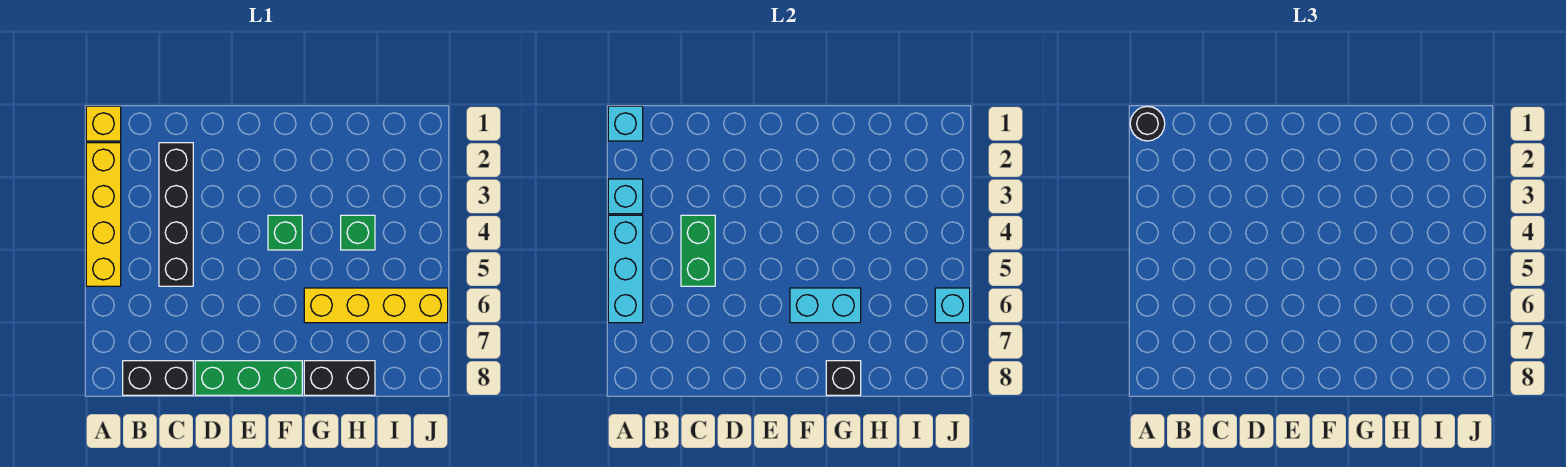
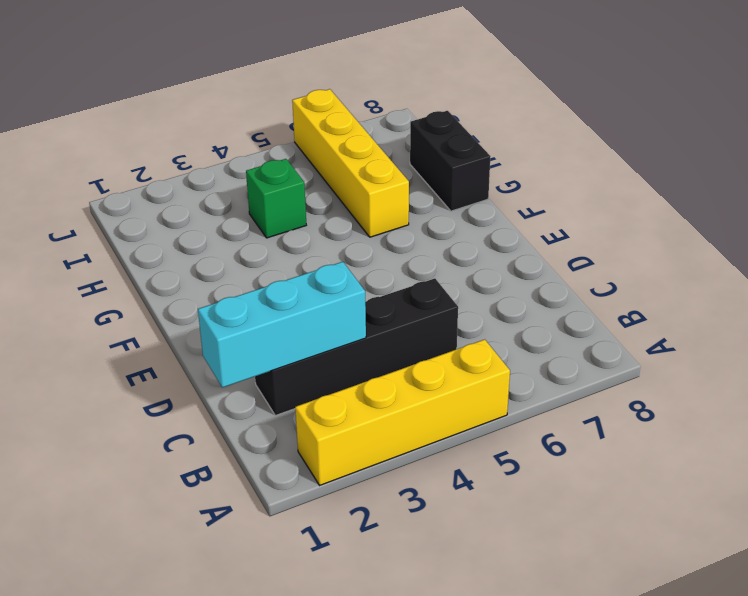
cyan 1x3 brick [198,262,366,388] -> cyan 1x3 brick moved to [608,215,643,323]
none -> yellow 1x1 brick [86,106,121,141]
none -> black 1x2 brick [123,361,193,395]
none -> green 1x3 brick [195,361,302,395]

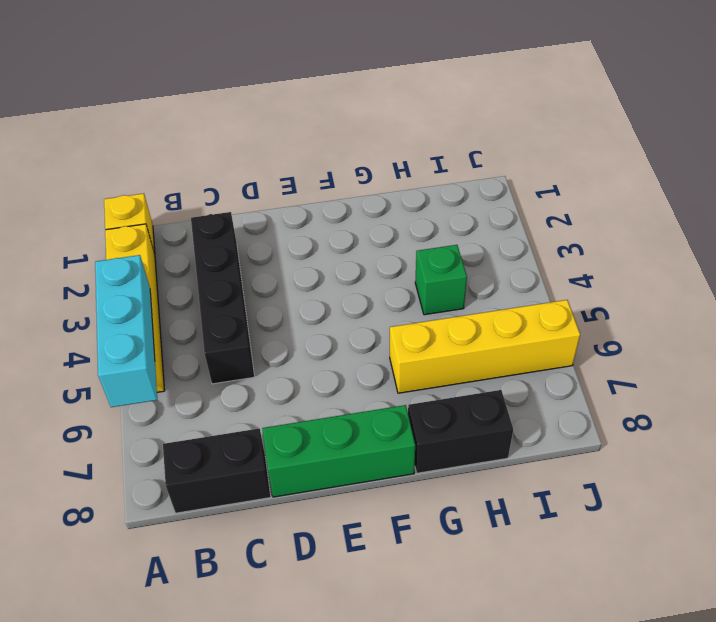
none -> green 1x1 brick [268,215,302,250]
none -> cyan 1x1 brick [608,106,643,141]
none -> cyan 1x1 brick [608,179,643,214]

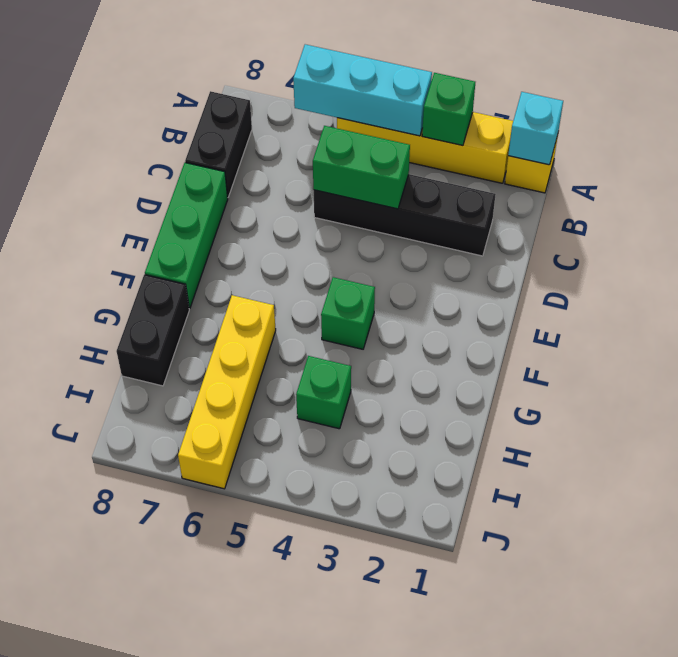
green 1x1 brick [422,73,475,146] -> cyan 1x1 brick [608,179,643,214]
none -> cyan 1x2 brick [790,288,861,323]
none -> black 1x1 brick [826,361,861,395]
none -> cyan 1x1 brick [935,288,970,323]

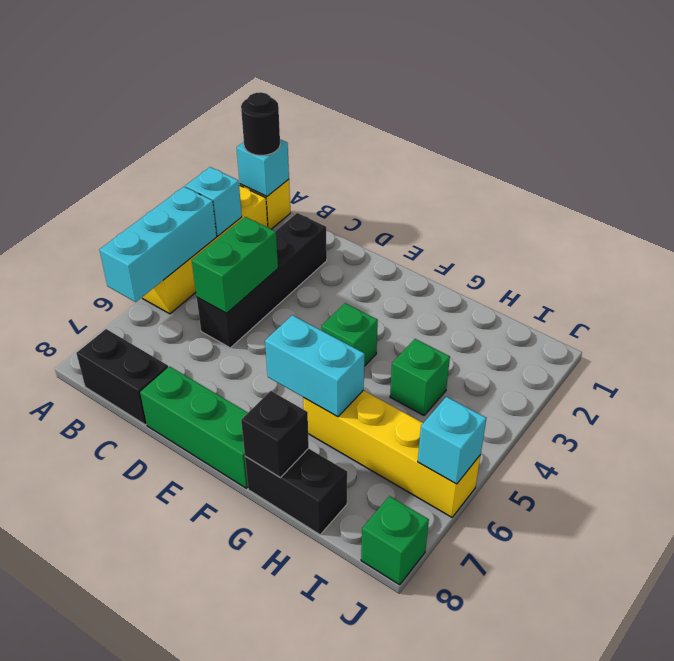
green 1x1 brick [361,496,429,585] -> none

